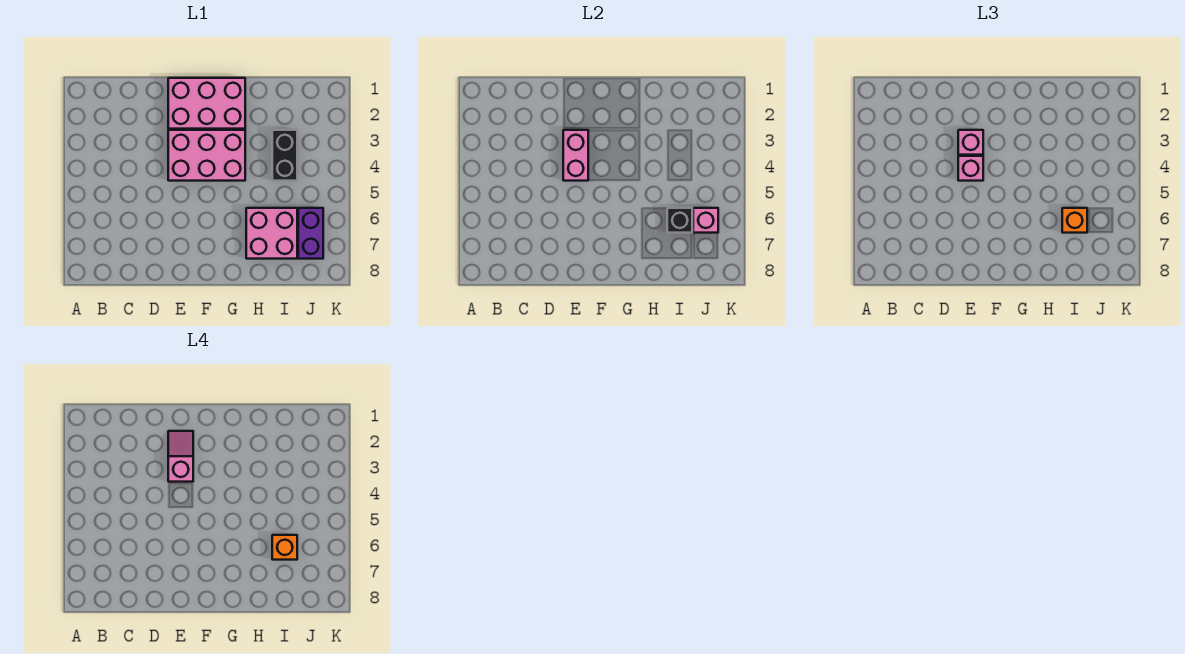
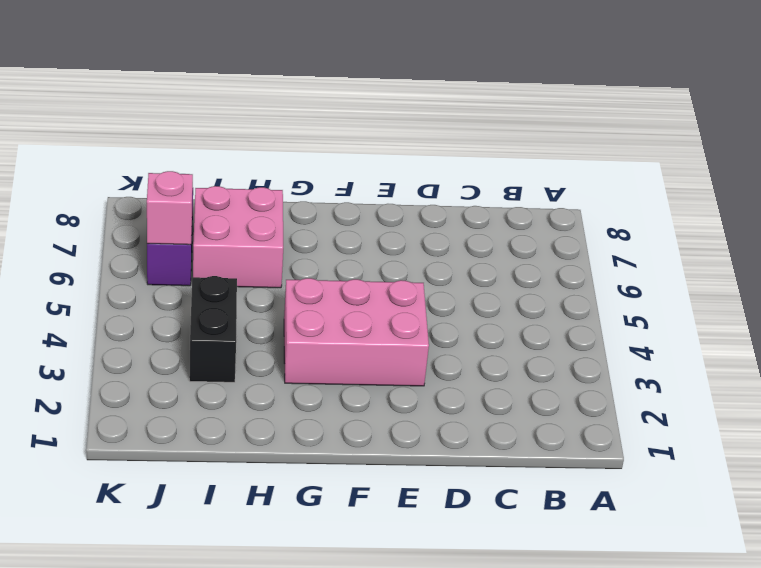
none -> pink 2x3 brick [168,78,245,129]
none -> pink 1x2 brick [563,130,588,181]
none -> black 1x1 brick [667,208,692,233]

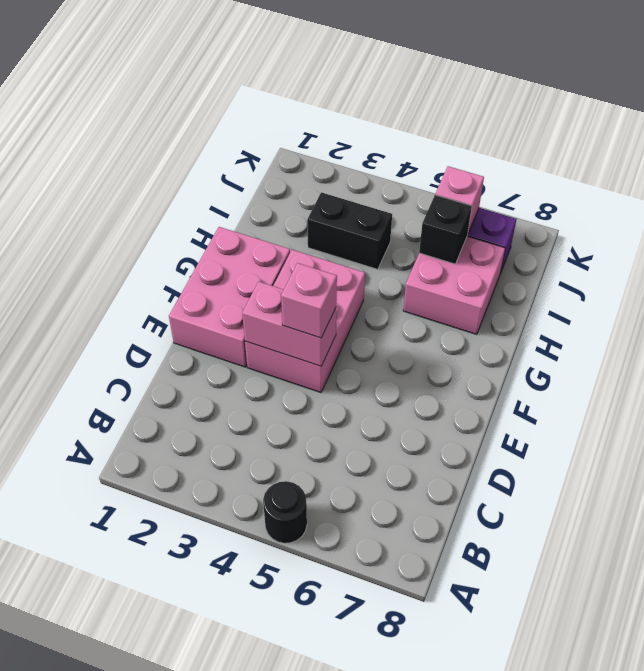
black 1x1 round brick [263,481,307,543] -> none
none -> pink 1x1 brick [958,130,983,155]
none -> orange 1x1 brick [1062,208,1087,233]
none -> pink 1x2 slope [168,431,193,482]

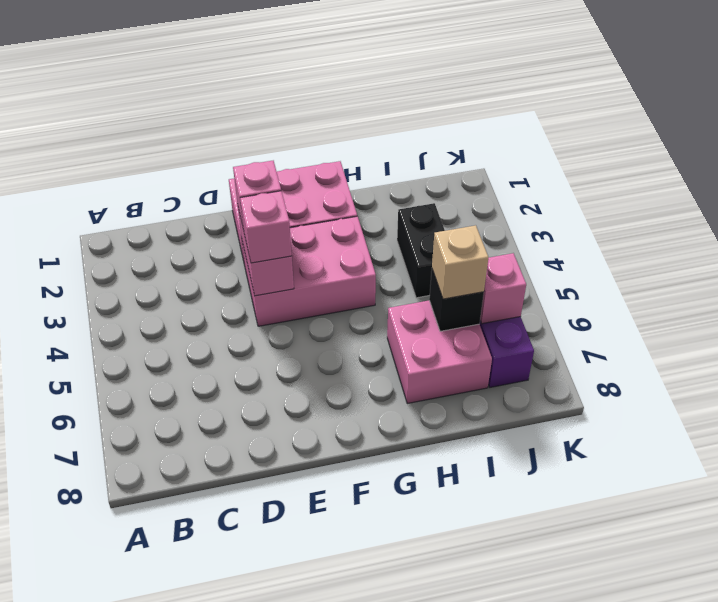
tan 1x1 brick [432,225,489,299] -> orange 1x1 brick [1062,208,1087,233]
none -> pink 1x2 slope [168,431,193,482]
none -> orange 1x1 brick [272,535,297,560]

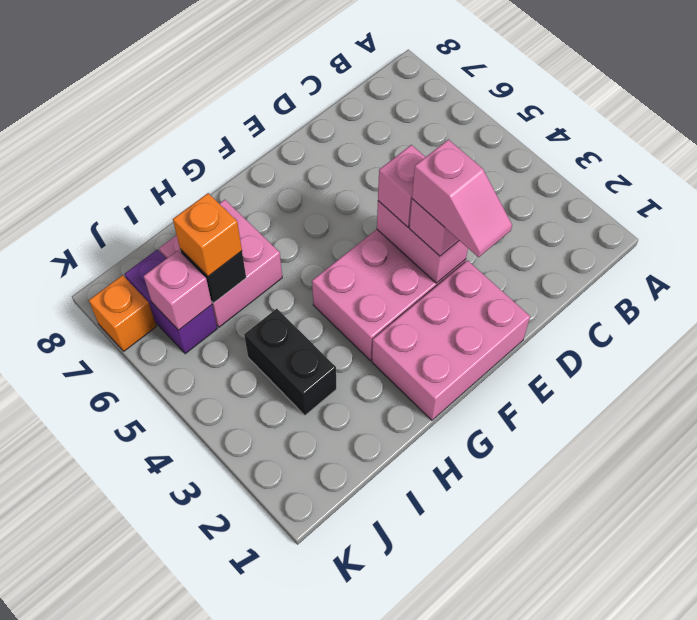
orange 1x1 brick [89,275,156,351] -> orange 1x1 brick moved to [272,535,297,560]

